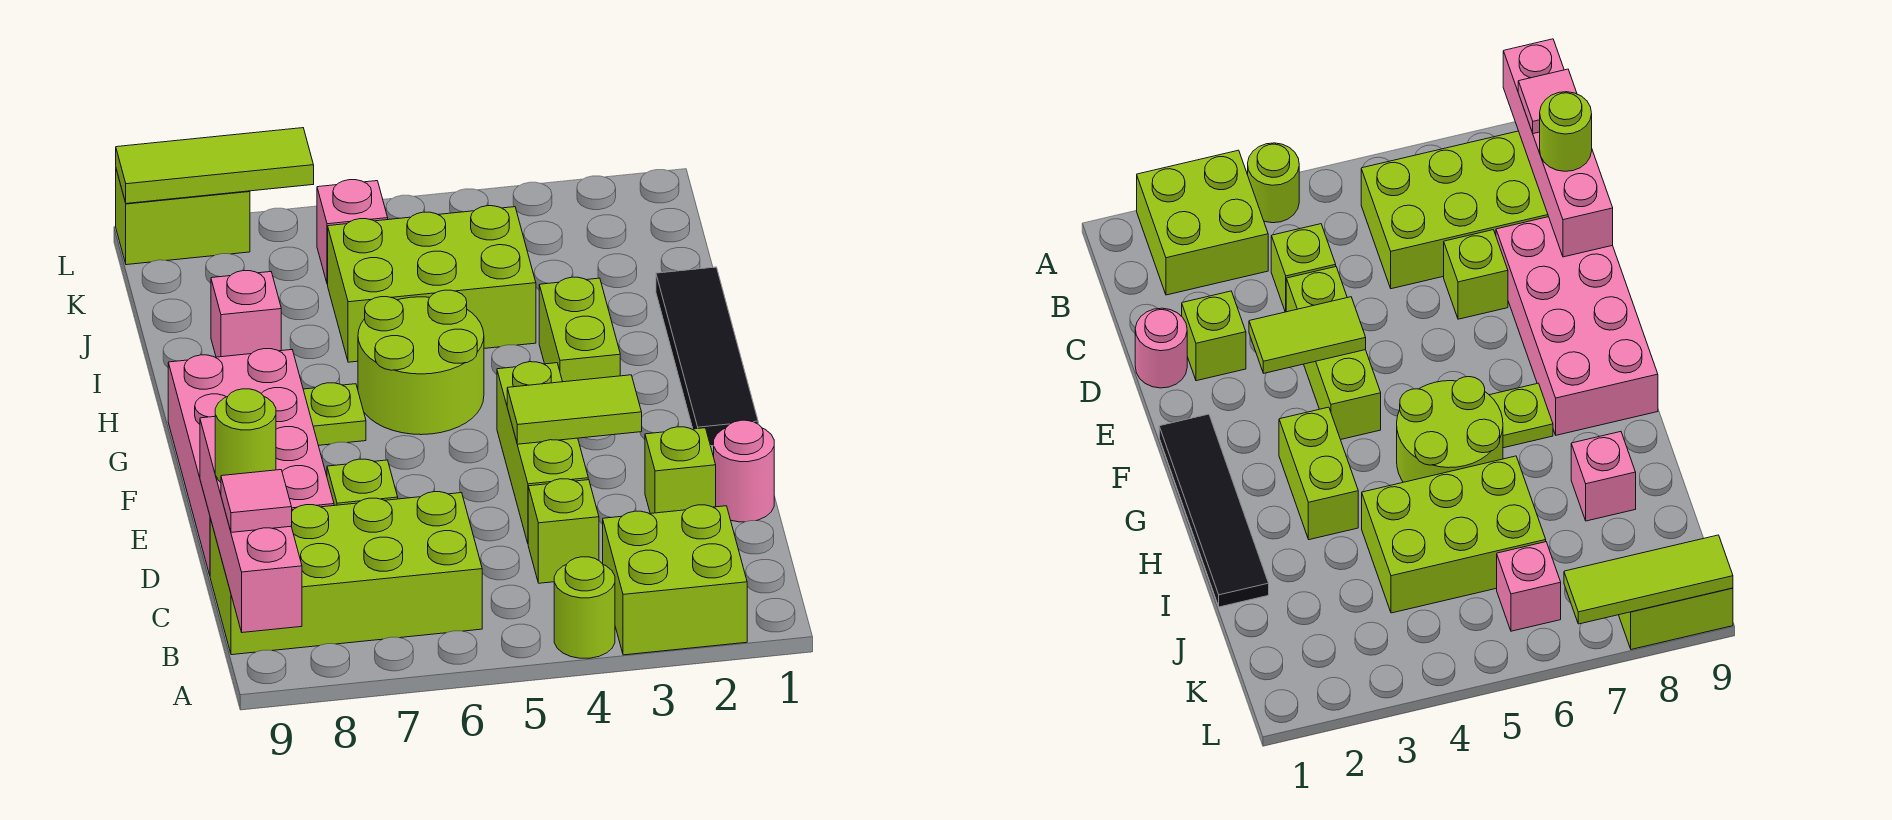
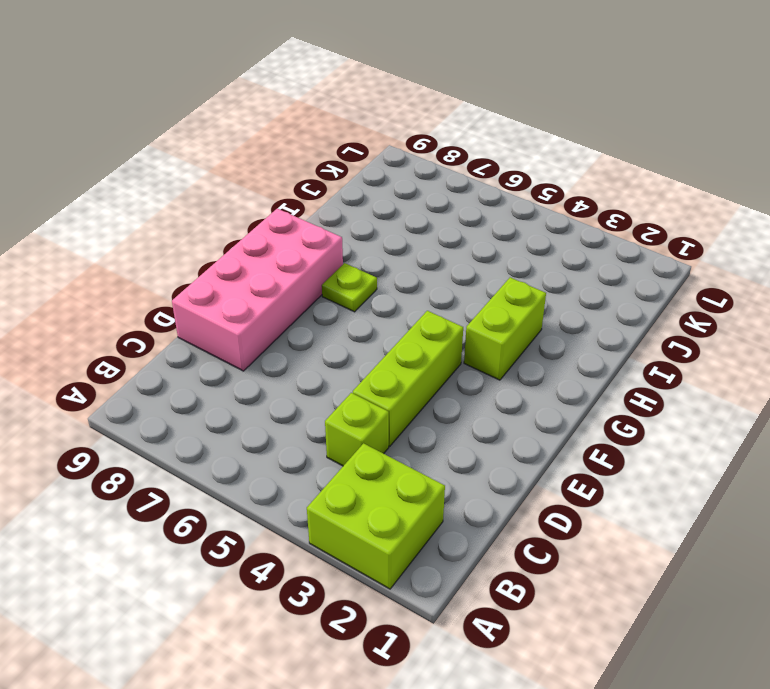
none -> lime 1x1 round brick [554,557,615,658]
none -> lime 2x4 brick [210,492,482,655]
none -> pink 1x1 round brick [714,420,774,522]

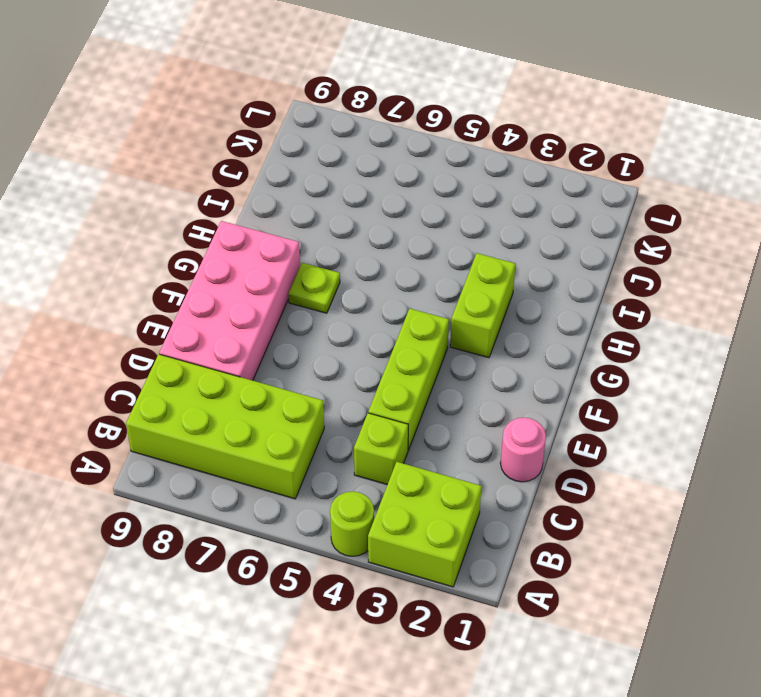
none -> lime 1x1 brick [645,427,716,514]
none -> lime 1x1 brick [327,459,398,506]
none -> black 1x4 tile [656,267,758,446]

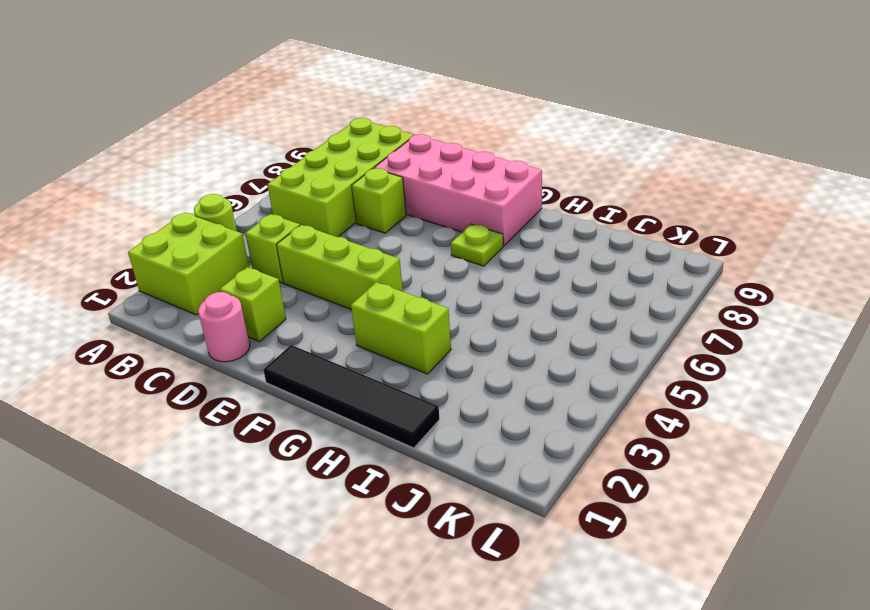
none -> lime 2x2 round brick [358,290,484,435]
none -> lime 2x3 brick [328,206,536,362]
none -> pink 1x1 brick [211,271,281,357]

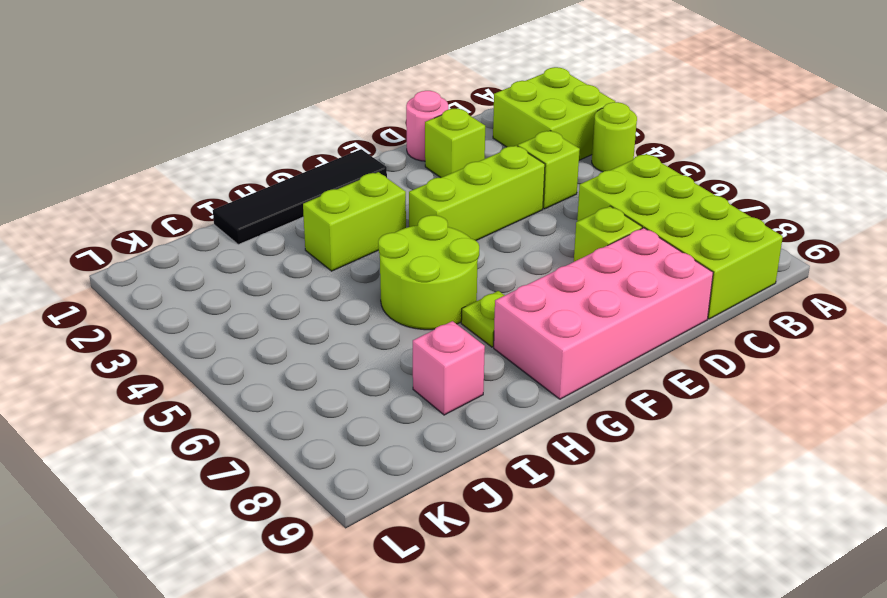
none -> lime 2x3 brick [328,206,536,362]
none -> pink 1x1 brick [317,180,388,284]
none -> lime 1x2 brick [116,170,250,265]

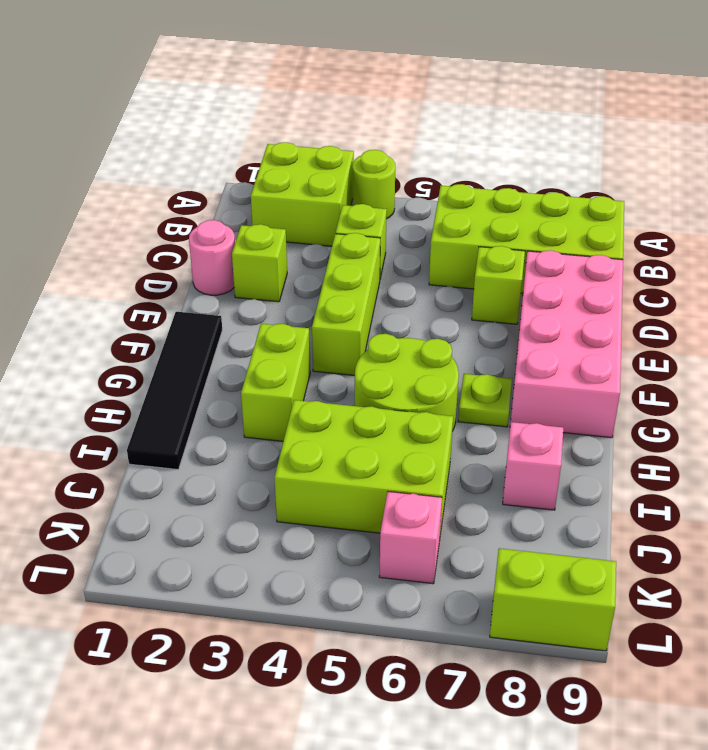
none -> pink 1x4 brick [200,417,302,633]
none -> lime 1x2 tile [507,375,642,444]
none -> lime 1x3 tile [116,128,314,204]

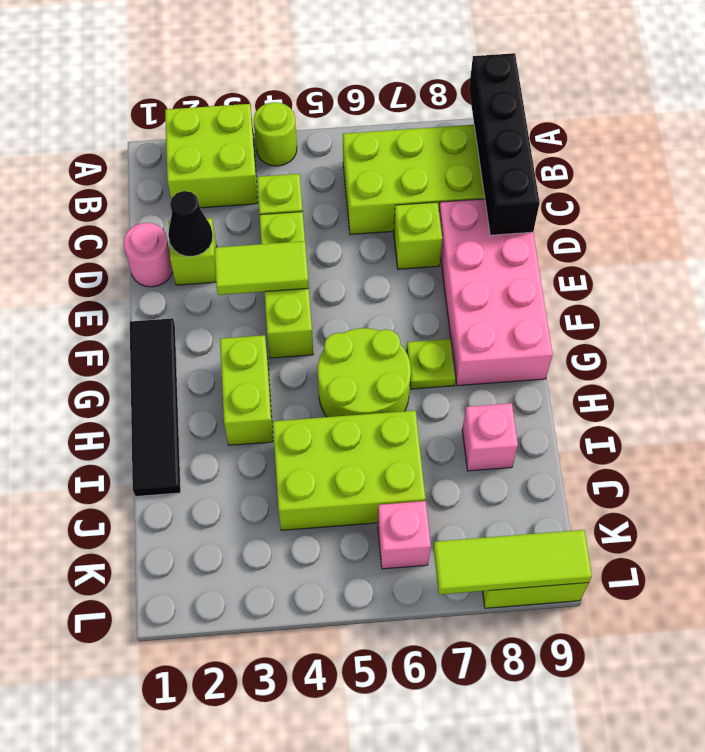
black 1x4 brick [469,53,540,235] -> pink 1x4 brick [200,417,302,633]
black 1x1 cone [168,191,213,257] -> none
none -> pink 1x1 tile [221,470,292,532]
none -> lime 1x1 round brick [215,389,276,482]

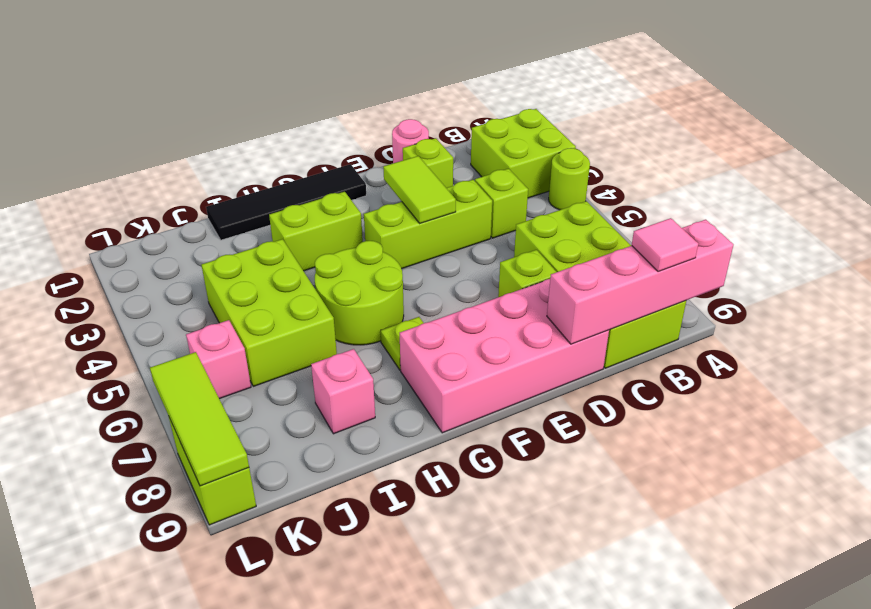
none -> lime 1x1 round brick [215,389,276,482]

